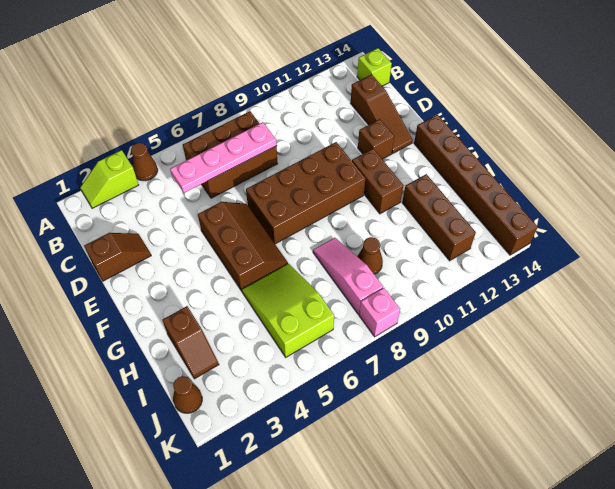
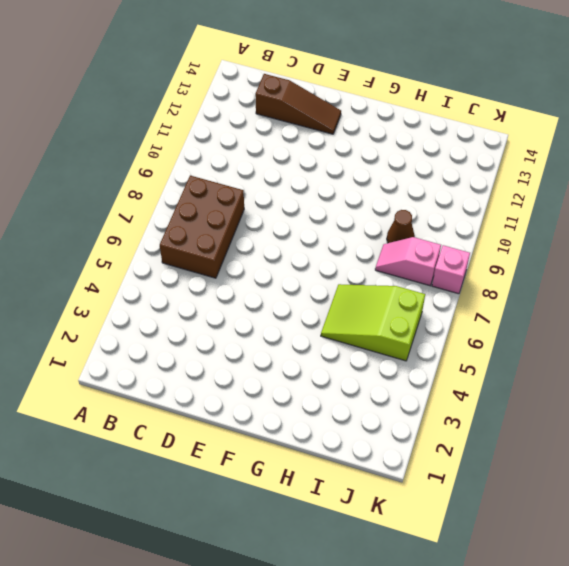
pink 1x2 slope [375,237,441,286] -> pink 1x3 slope [313,238,383,315]
none -> lime 1x2 slope [80,150,138,208]
none -> brown 1x1 cone [131,143,158,181]
none -> lime 1x1 brick [357,48,392,86]

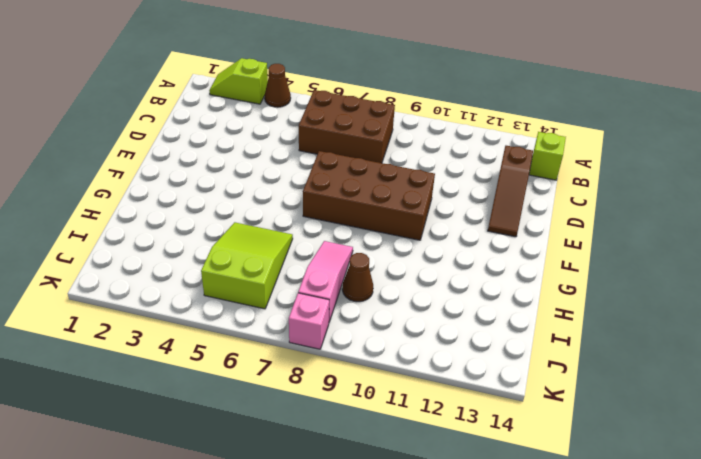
none -> brown 1x2 slope [84,233,151,281]
none -> brown 2x3 slope [198,202,288,291]
none -> brown 1x1 brick [358,119,394,159]

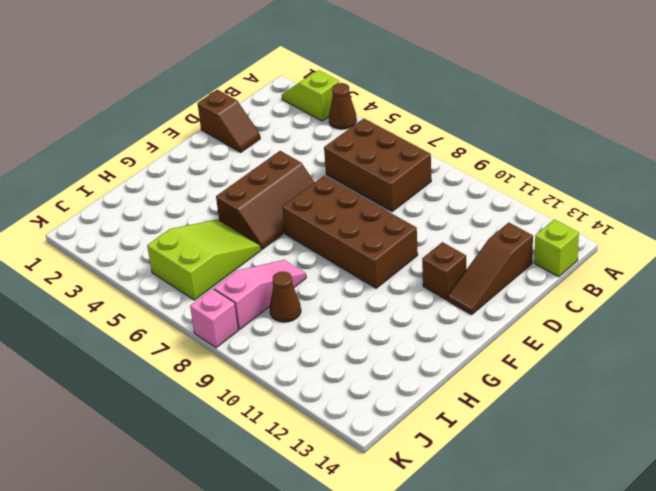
none -> brown 1x2 brick [352,149,403,214]
none -> brown 1x6 brick [414,115,538,255]
none -> brown 1x2 slope [162,306,219,379]

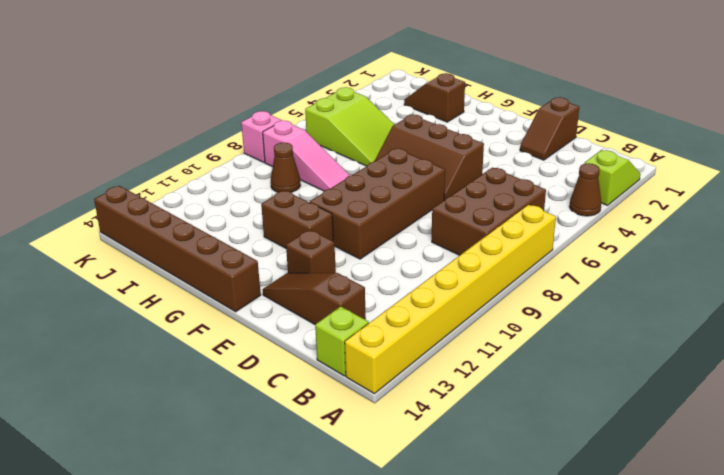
yellow 1x8 brick [345,205,556,394] -> none
none -> brown 1x3 brick [402,174,476,261]
none -> brown 1x1 cone [173,376,202,413]
none -> pink 1x4 plate [170,122,277,193]

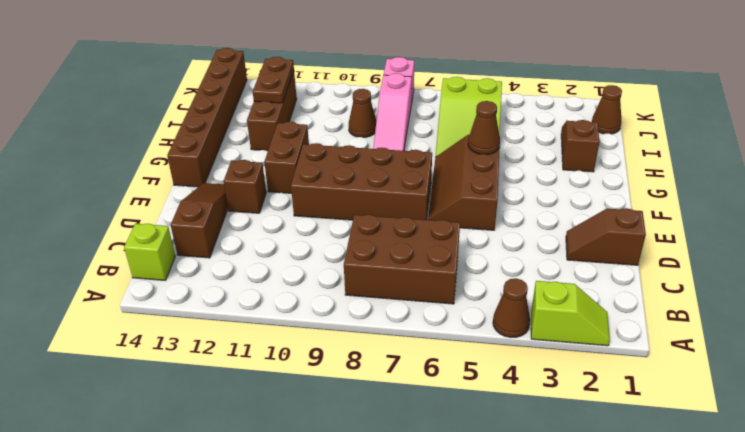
brown 1x1 cone [468,101,500,154] -> none
brown 1x2 plate [253,57,294,103] -> none
none -> pink 1x4 plate [170,122,277,193]

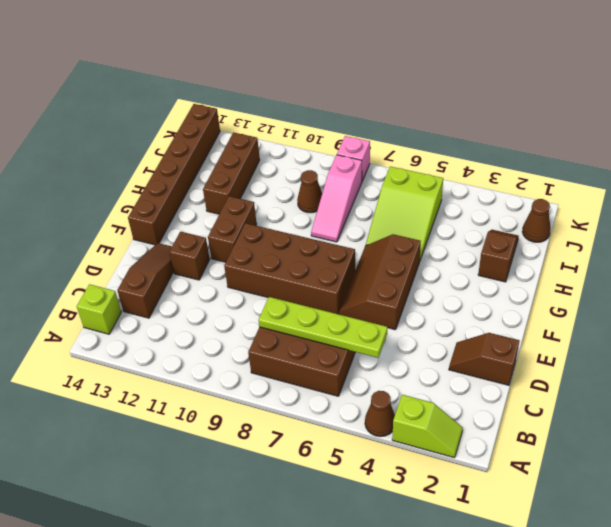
lime 1x4 plate [259,297,387,358] -> pink 1x4 plate [170,122,277,193]

